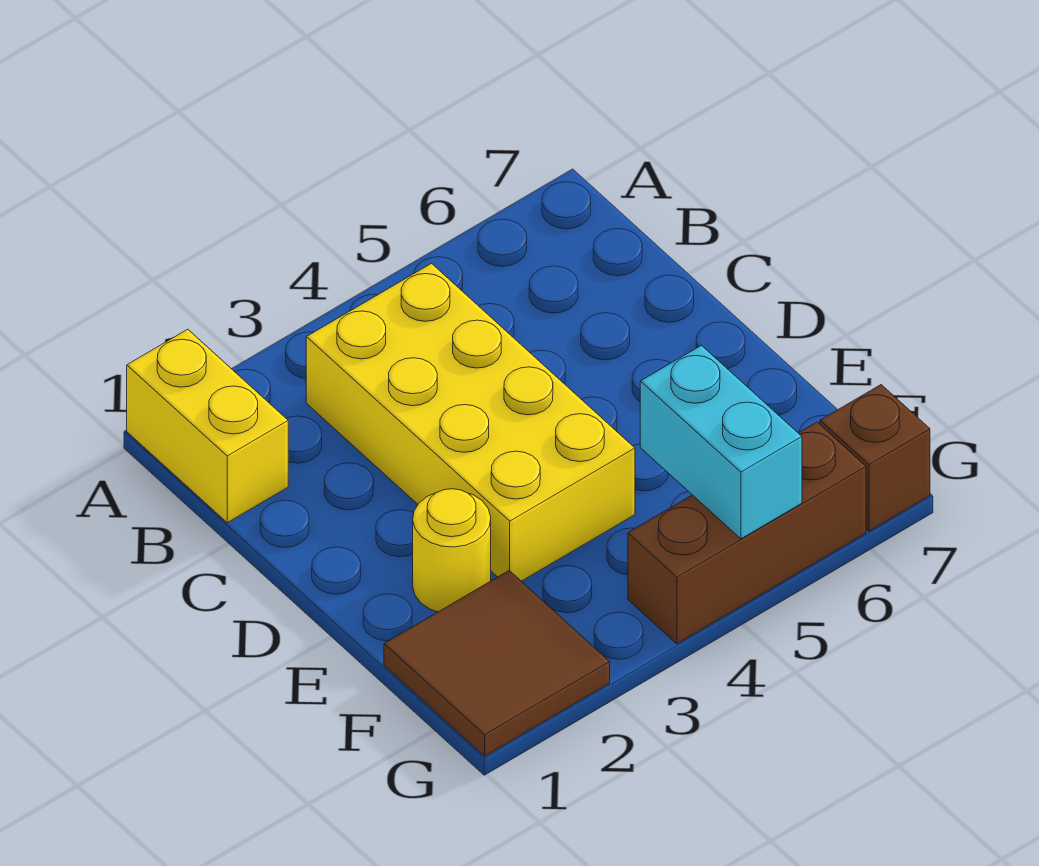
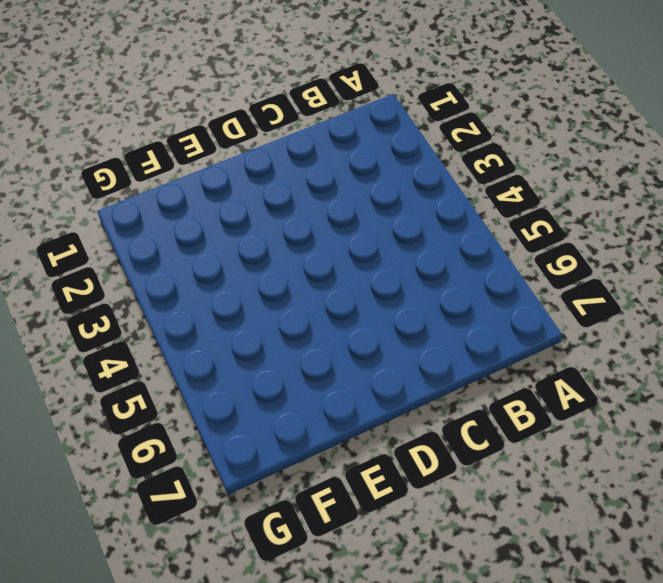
none -> yellow 1x2 brick [127,329,288,523]
none -> yellow 2x4 brick [306,264,635,581]

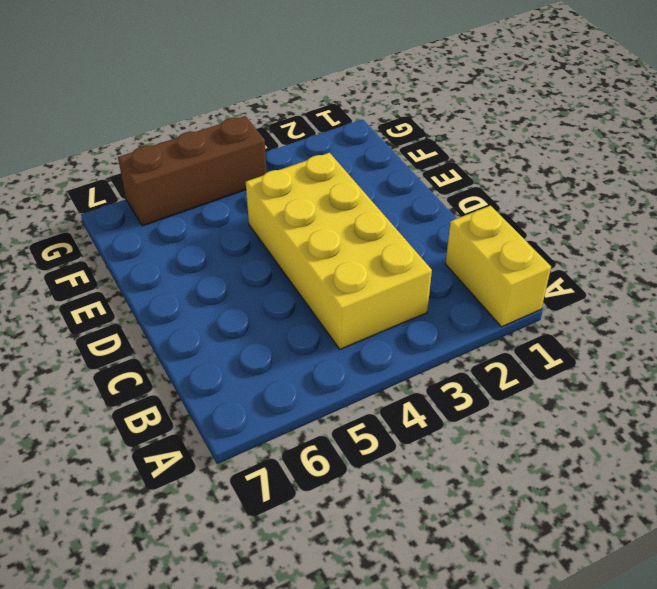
none -> yellow 1x1 round brick [413,489,491,612]
none -> brown 2x2 tile [384,571,610,756]

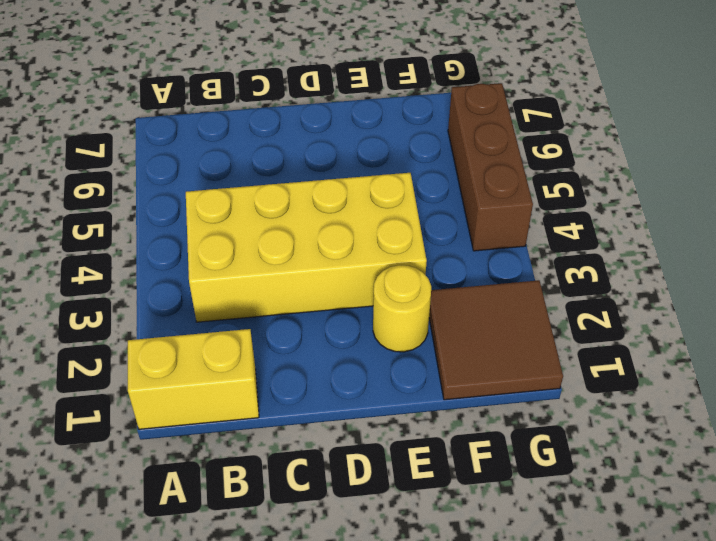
none -> brown 1x1 brick [820,385,930,531]
none -> cyan 1x2 brick [640,345,802,539]

